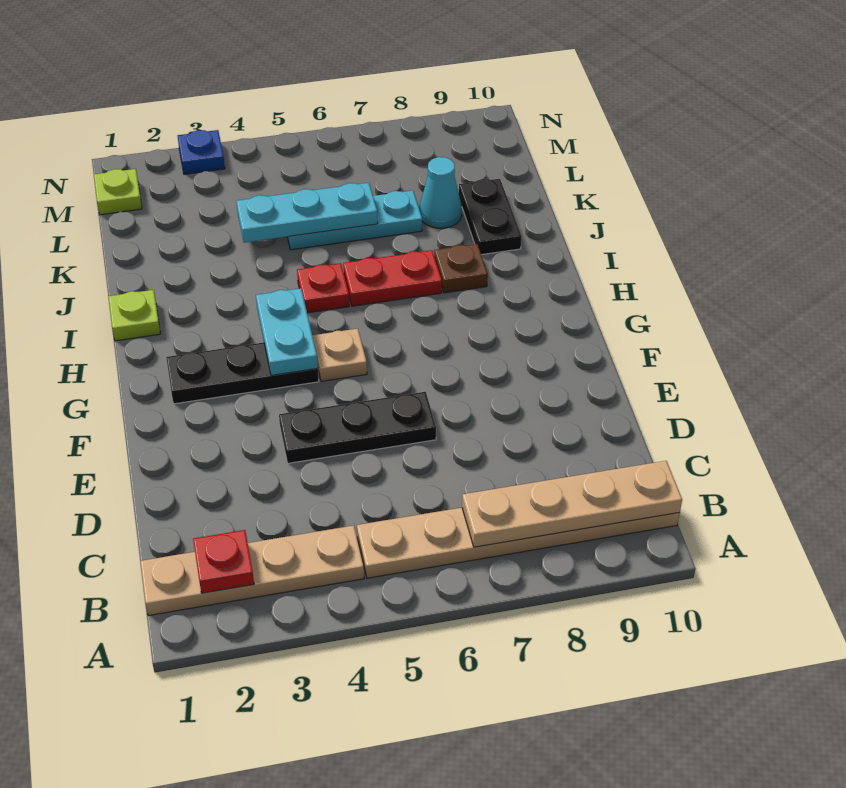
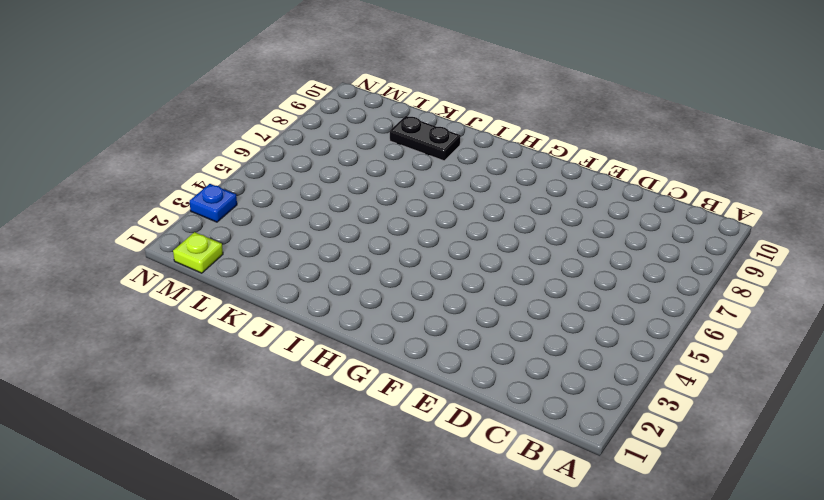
none -> tan 1x4 plate [140,526,364,616]
none -> tan 1x6 plate [357,508,680,578]
none -> black 1x3 plate [279,392,436,463]

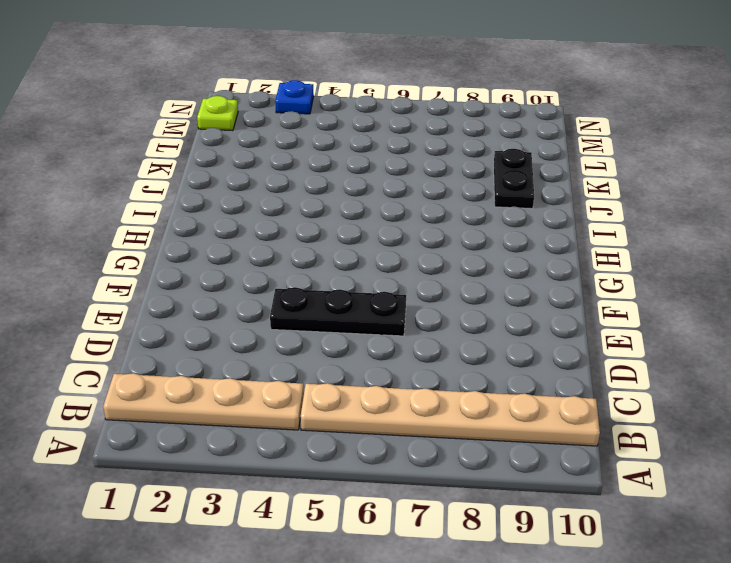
none -> black 1x3 plate [166,342,319,404]
none -> tan 1x1 plate [312,329,367,381]
none -> lime 1x1 plate [108,290,161,341]

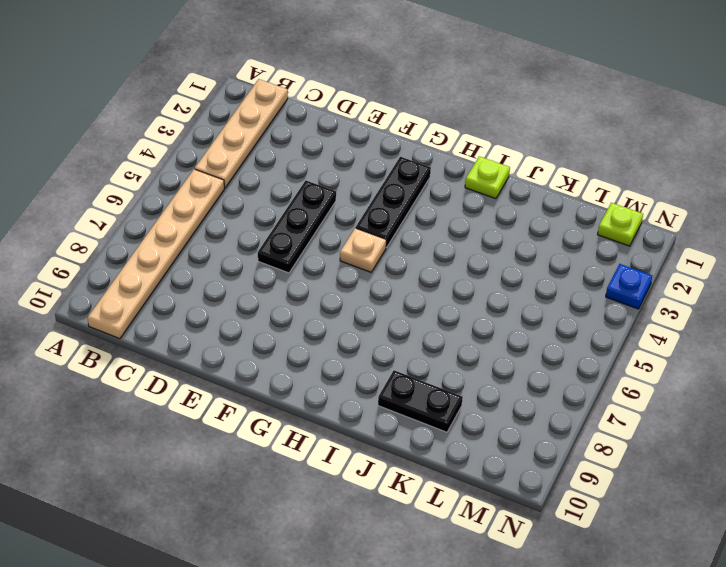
none -> red 1x1 plate [297,263,349,313]
none -> red 1x2 plate [343,250,442,306]
none -> brown 1x1 plate [434,244,488,293]

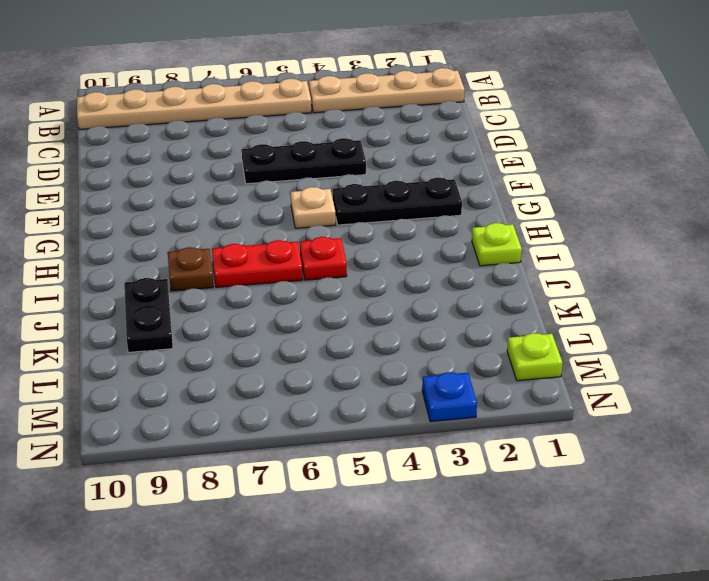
none -> cyan 1x3 plate [288,190,422,250]
none -> cyan 1x1 cone [419,157,462,228]
none -> red 1x1 plate [193,530,254,593]

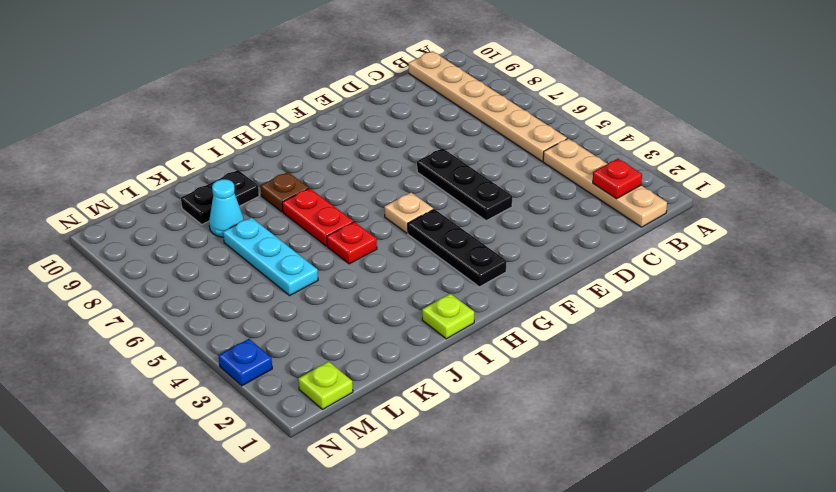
none -> tan 1x4 plate [462,461,682,547]
none -> cyan 1x2 plate [256,288,318,375]
none -> cyan 1x3 plate [236,183,378,243]

